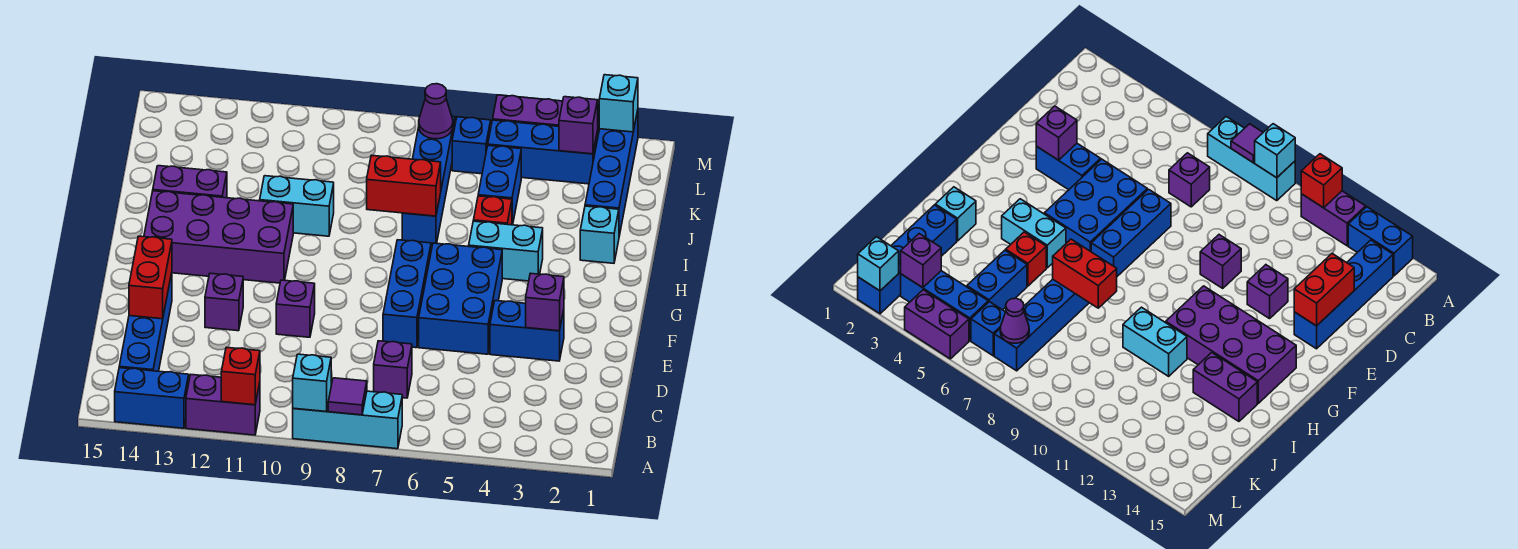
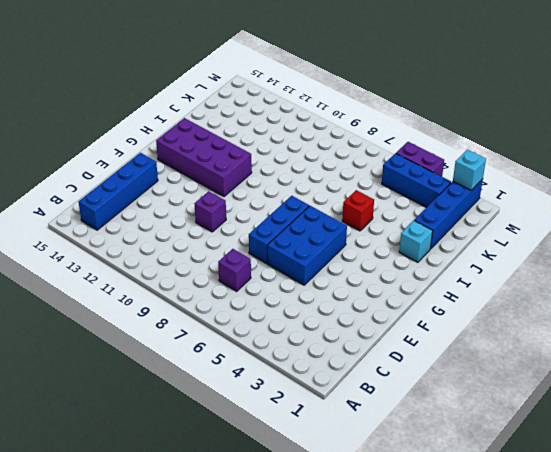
none -> cyan 1x3 brick [293,391,402,449]
none -> purple 1x2 brick [186,375,260,435]
none -> blue 1x2 brick [115,368,189,428]
none -> blue 1x2 brick [490,301,564,361]

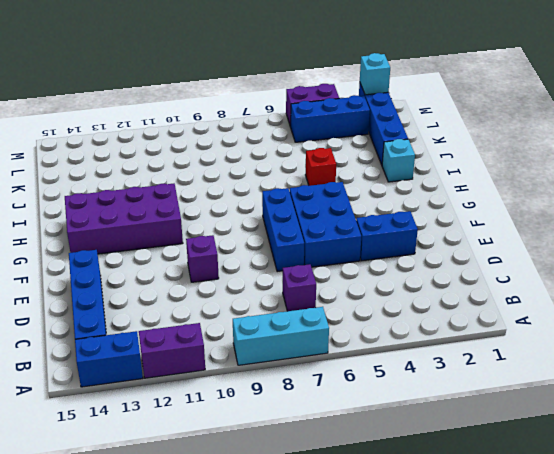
none -> purple 1x1 brick [205,273,243,331]
none -> cyan 1x2 brick [469,221,543,281]
none -> blue 1x4 brick [402,116,455,246]
none -> cyan 1x2 brick [260,176,334,236]

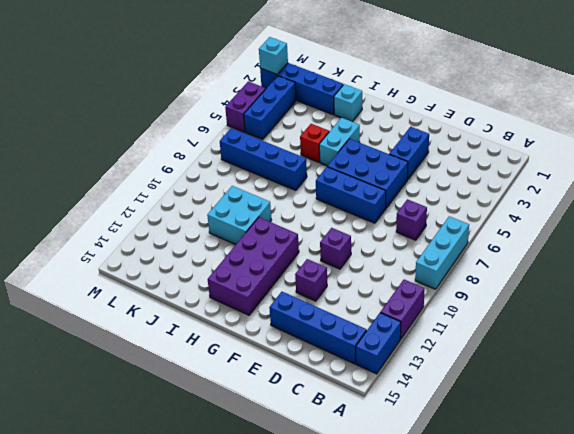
cyan 2x2 brick [207,186,271,244] -> cyan 1x2 brick [260,176,334,236]
none -> purple 1x2 brick [153,166,227,198]
none -> blue 1x2 brick [478,146,521,225]
none -> blue 1x1 brick [452,117,491,174]
none -> purple 1x1 tile [328,378,367,415]

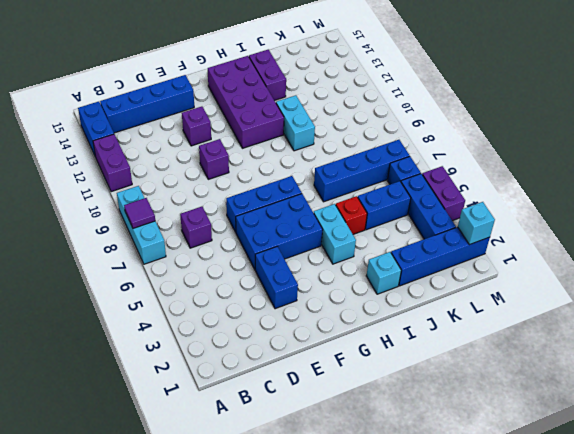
none -> cyan 1x1 brick [293,354,331,412]
none -> red 1x1 brick [221,347,260,405]
none -> red 1x2 brick [129,236,172,319]
none -> purple 1x1 brick [526,273,564,331]

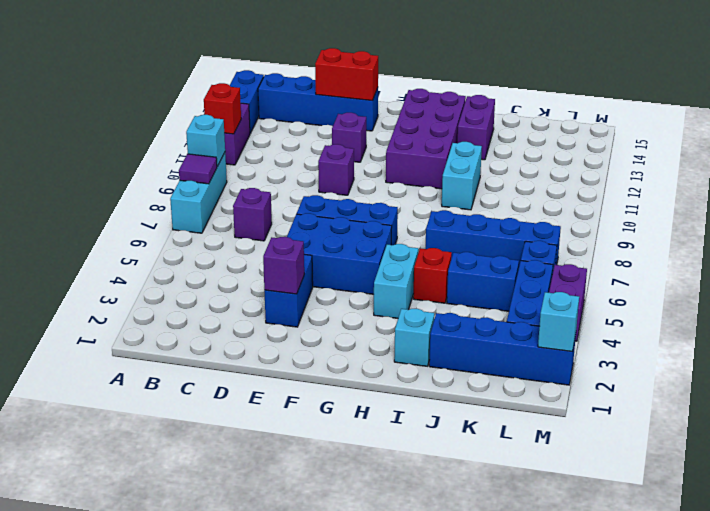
none -> red 1x2 brick [367,155,441,216]
none -> purple 1x1 brick [559,97,598,154]
none -> purple 1x1 cone [419,84,453,139]

